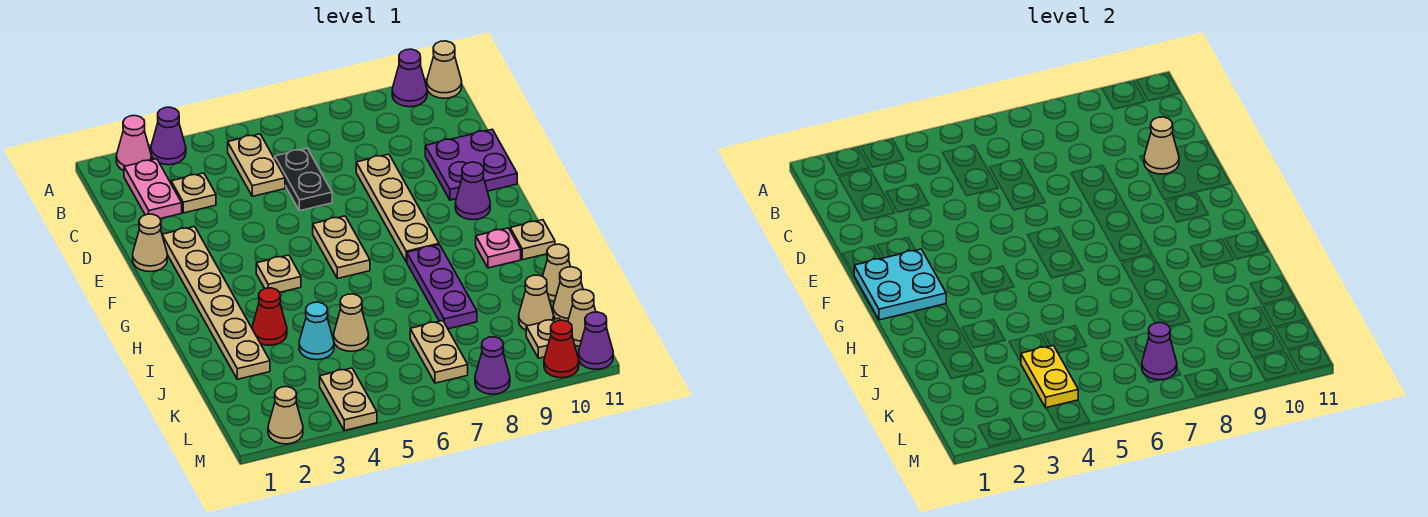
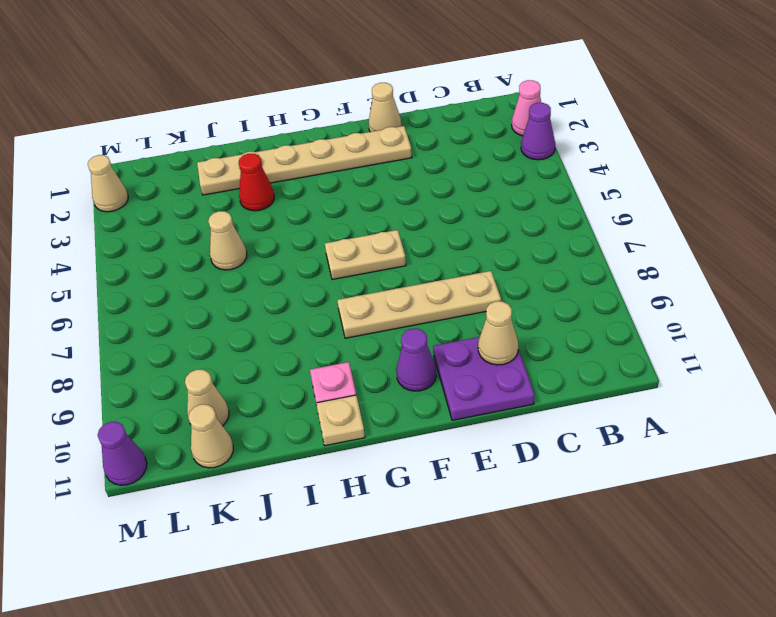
none -> purple 1x1 cone [392,49,427,107]
none -> tan 1x1 cone [427,41,462,98]
none -> pink 1x2 plate [124,159,182,219]
none -> tan 1x2 plate [228,134,285,196]

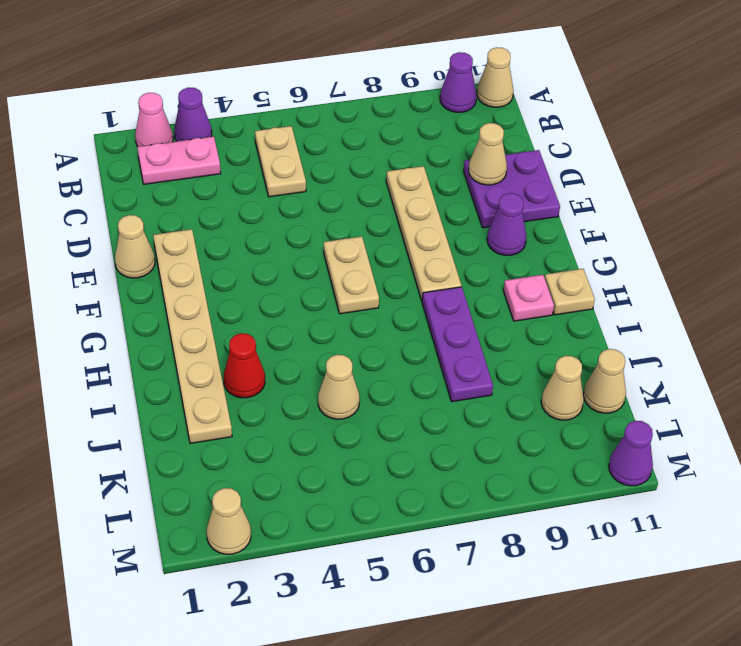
pink 1x2 plate [137,136,221,184] -> pink 1x2 plate turned to [124,159,182,219]
none -> tan 1x1 plate [171,173,216,213]
none -> black 1x2 plate [275,148,332,211]
none -> tan 1x1 plate [256,255,301,292]
none -> cyan 1x1 cone [299,302,334,360]

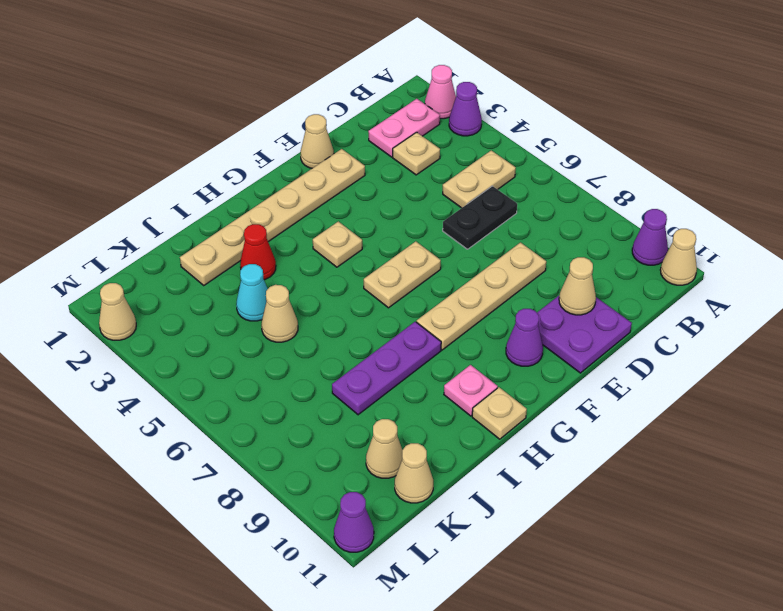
none -> tan 1x1 cone [543,244,571,301]
none -> tan 1x2 plate [410,321,468,383]
none -> tan 1x2 plate [320,368,377,431]
none -> tan 1x1 plate [526,318,560,358]

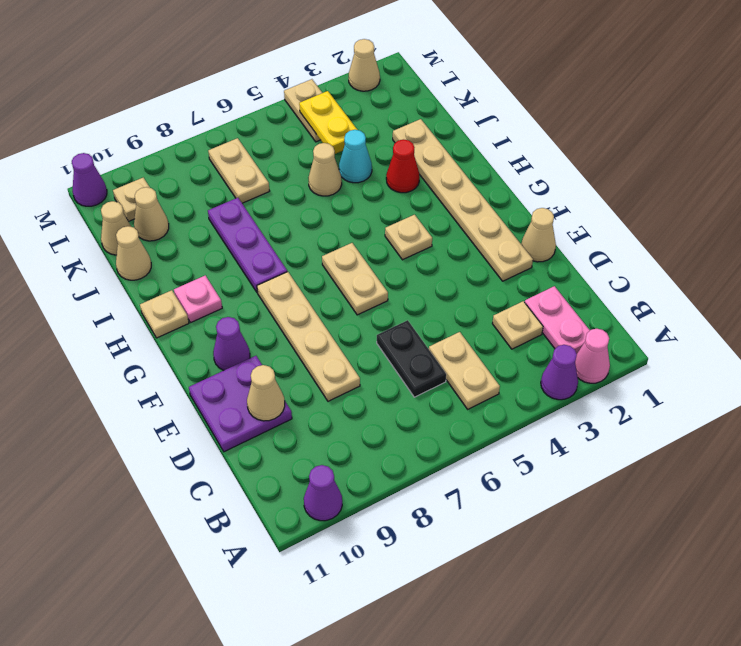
none -> tan 1x1 cone [427,41,462,98]
none -> tan 1x1 cone [568,290,596,347]
none -> purple 1x1 cone [475,337,510,394]
none -> red 1x1 cone [544,320,579,378]

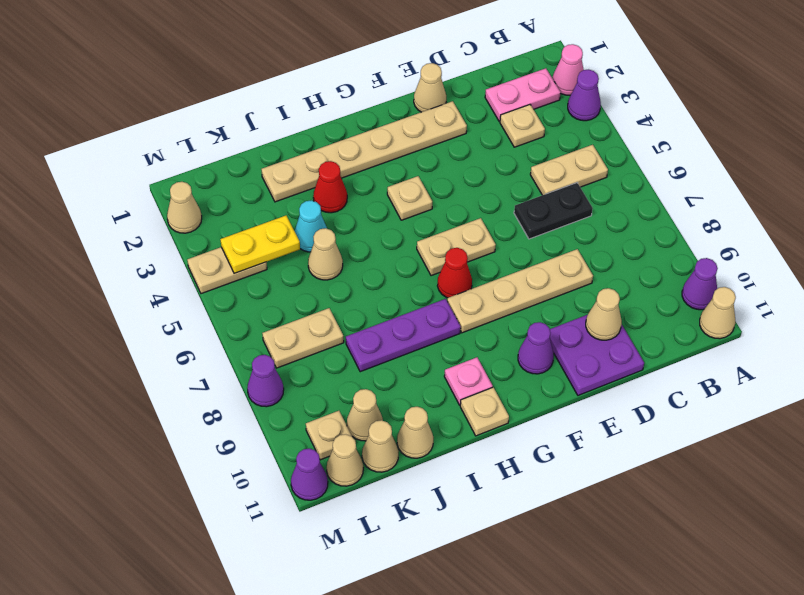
red 1x1 cone [437,248,472,298] -> red 1x1 cone moved to [544,320,579,378]
none -> cyan 2x2 plate [854,249,946,320]
none -> purple 1x1 cone [1142,323,1177,380]

